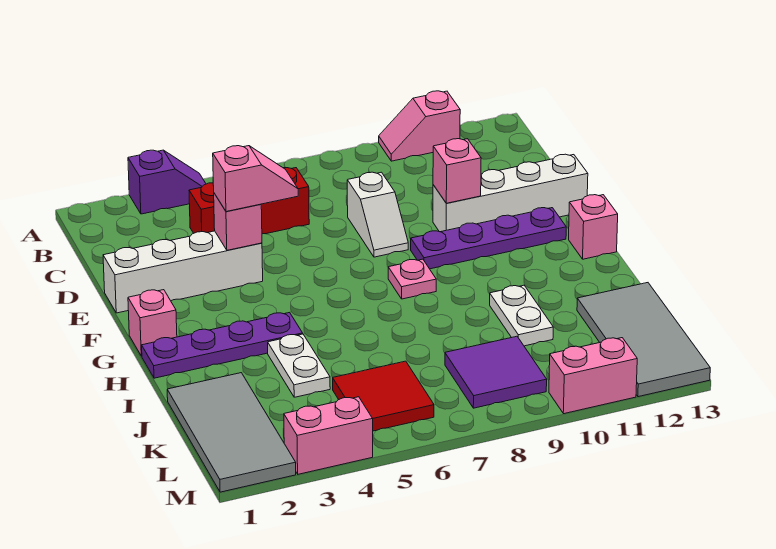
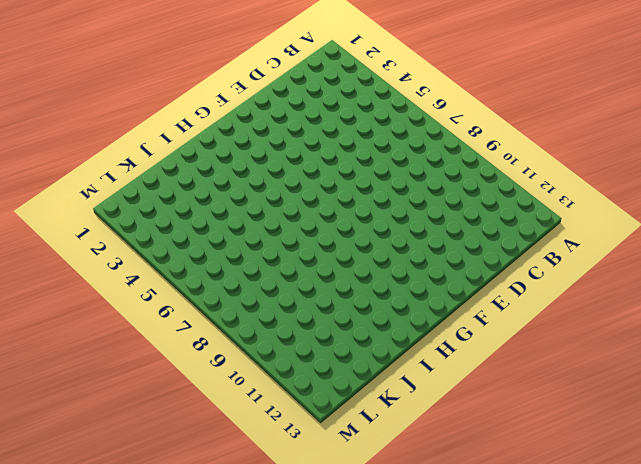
none -> purple 1x2 slope [128,150,206,214]
none -> pink 1x2 slope [379,91,460,161]
none -> red 1x3 brick [189,168,309,234]

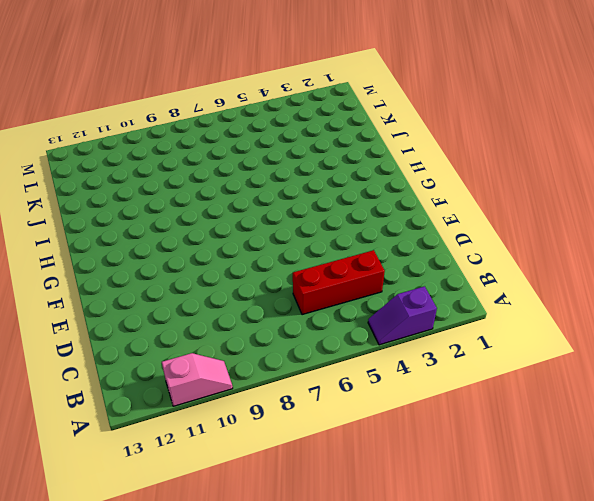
none -> white 1x2 slope [347,172,408,257]
none -> white 1x4 brick [103,231,263,313]
none -> white 1x4 brick [433,154,588,232]

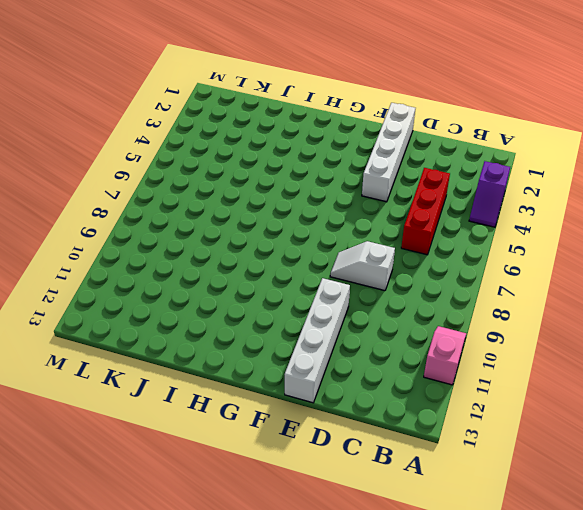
none -> purple 1x4 plate [411,208,566,269]
none -> pink 1x1 brick [128,290,177,356]
none -> pink 1x1 plate [388,259,436,299]

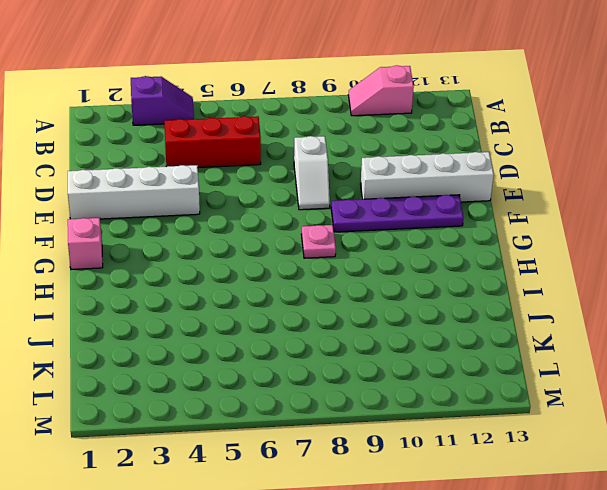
none -> pink 1x1 brick [569,195,618,259]
none -> purple 1x4 plate [142,313,303,378]
none -> white 1x2 plate [268,334,330,397]

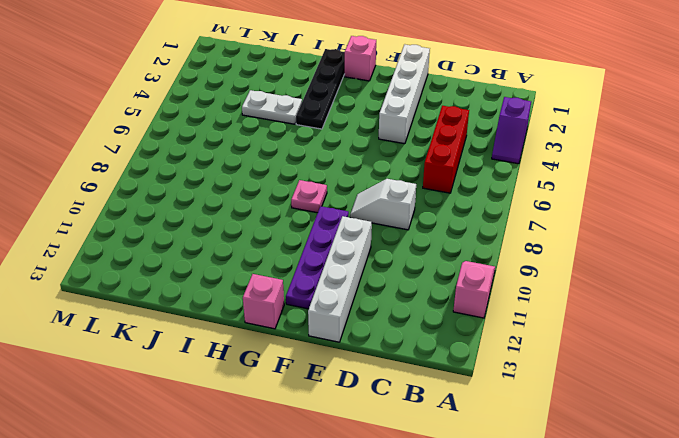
black 1x4 plate [296,49,345,129] -> purple 1x4 plate [142,313,303,378]
none -> white 1x2 plate [490,285,553,346]
none -> grey 2x4 tile [167,373,296,492]
none -> grey 2x4 tile [577,283,710,397]

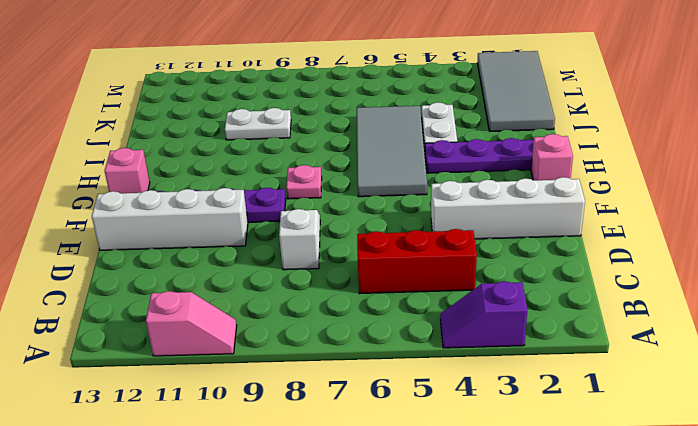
grey 2x4 tile [357,106,427,197] -> grey 2x4 tile moved to [577,283,710,397]
white 1x2 plate [225,108,291,140] -> white 1x2 plate turned to [490,285,553,346]
none -> red 2x2 tile [333,361,434,431]
none -> purple 2x2 tile [445,336,547,408]
none -> pink 1x2 brick [284,397,373,474]

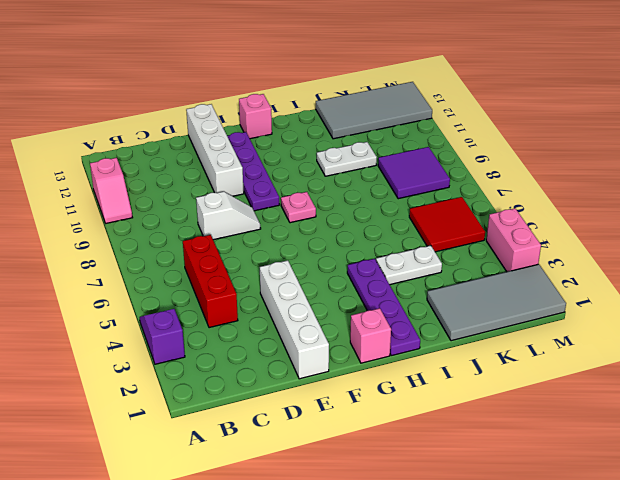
none -> pink 1x2 brick [549,338,637,414]
none -> pink 1x1 brick [214,193,262,250]
none -> pink 1x1 brick [433,139,481,203]

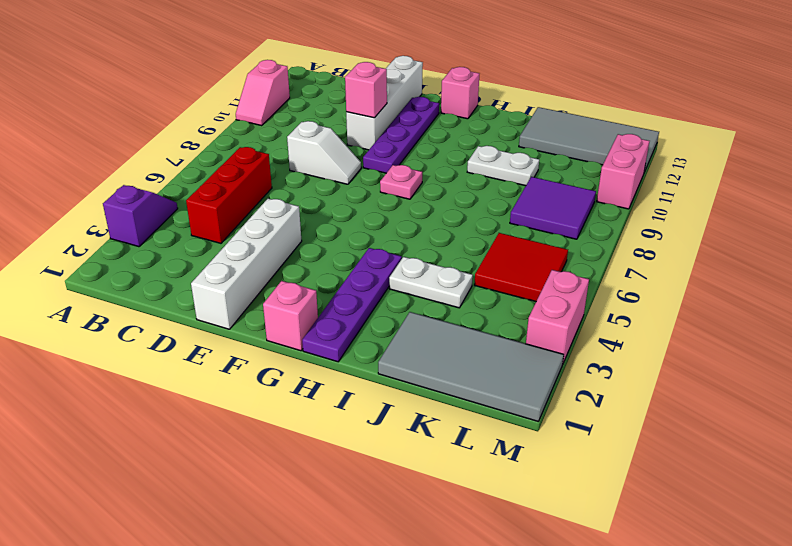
none -> pink 1x1 brick [214,193,262,250]
none -> pink 1x2 slope [213,146,298,212]

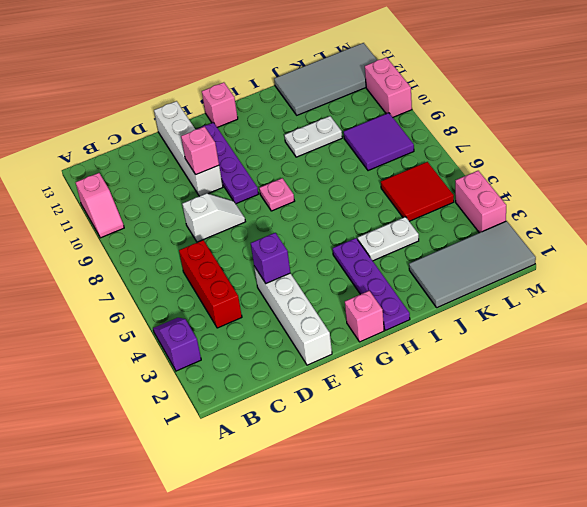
purple 1x1 brick [251,233,290,283] -> pink 1x1 brick [214,193,262,250]
none -> pink 1x2 slope [213,146,298,212]

